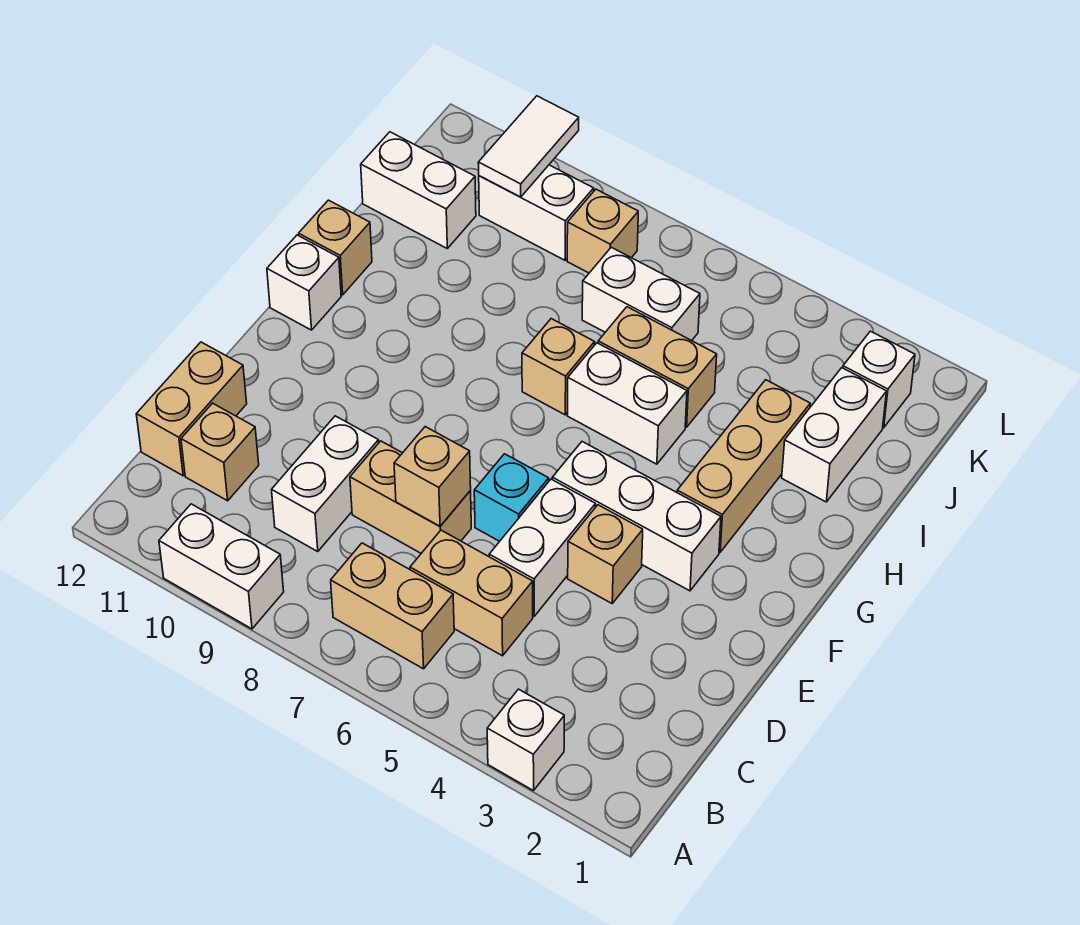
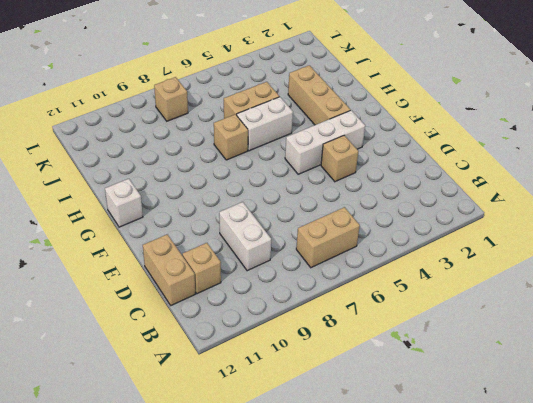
none -> white 1x1 brick [487,689,564,791]
none -> white 1x2 brick [159,504,284,629]
none -> tan 1x2 brick [410,530,533,656]

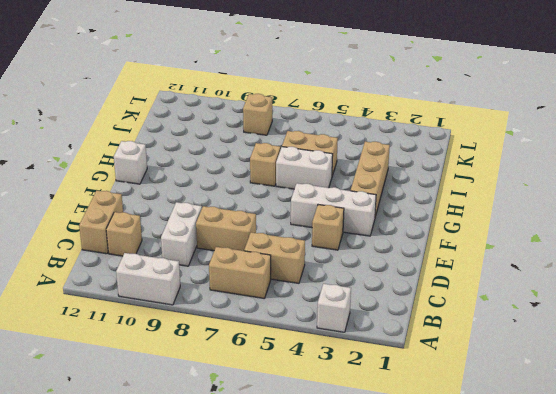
none -> white 1x2 brick [489,479,596,616]
none -> cyan 1x1 brick [474,454,549,541]
none -> tan 1x1 brick [299,200,372,295]

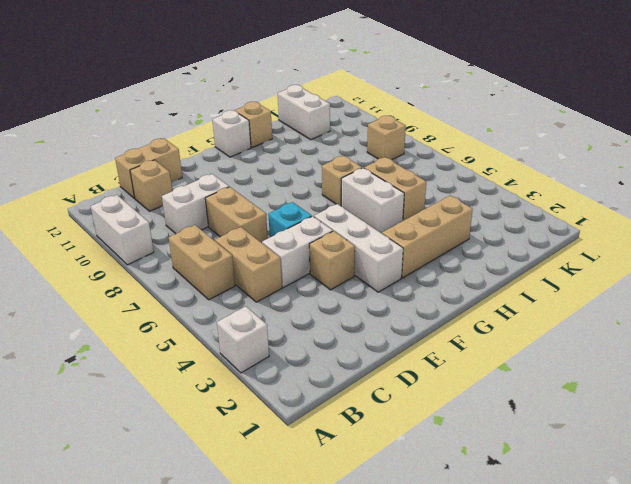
none -> white 1x2 brick [782,368,887,502]
none -> white 1x2 brick [582,247,700,341]
none -> white 1x1 brick [843,331,915,428]

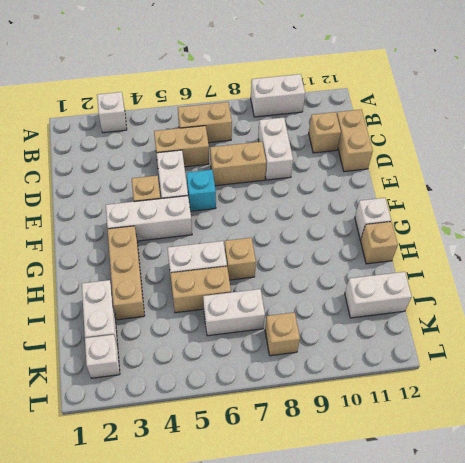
none -> white 1x2 brick [479,165,594,260]
none -> tan 1x1 brick [394,427,471,526]
none -> white 1x2 tile [478,96,579,197]

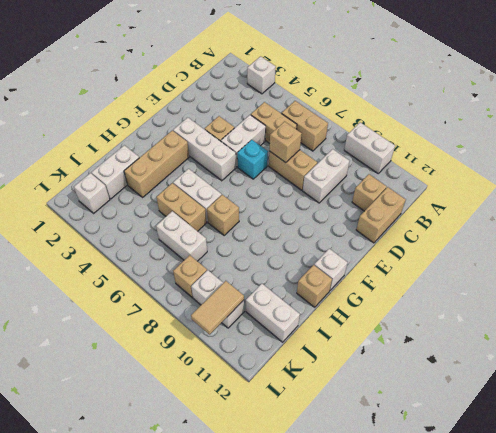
tan 1x2 tile [191,281,244,335] -> white 1x2 tile [478,96,579,197]

